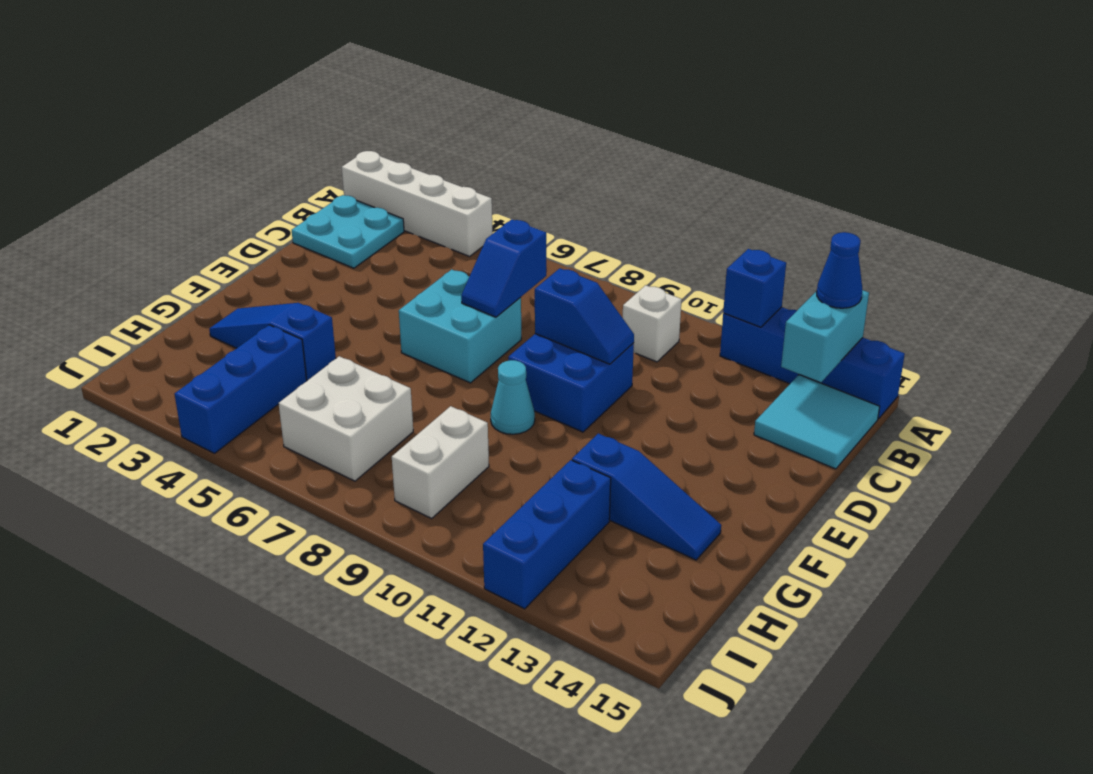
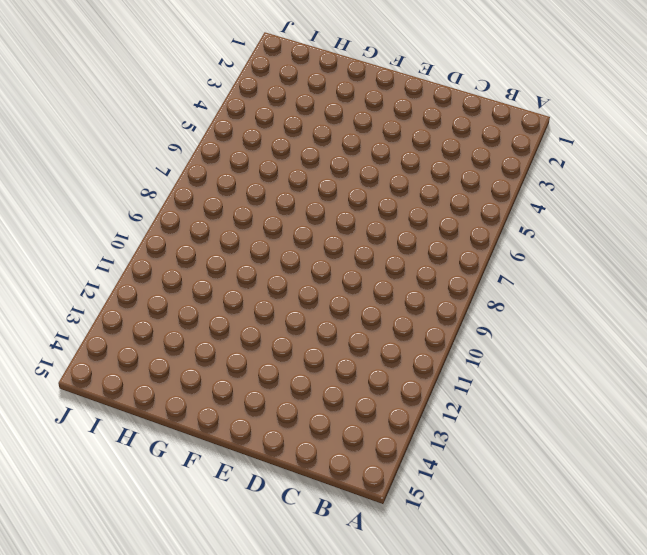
none -> white 1x4 brick [342,151,493,256]
none -> blue 1x4 brick [720,307,905,419]
none -> cyan 2x2 plate [292,195,404,268]

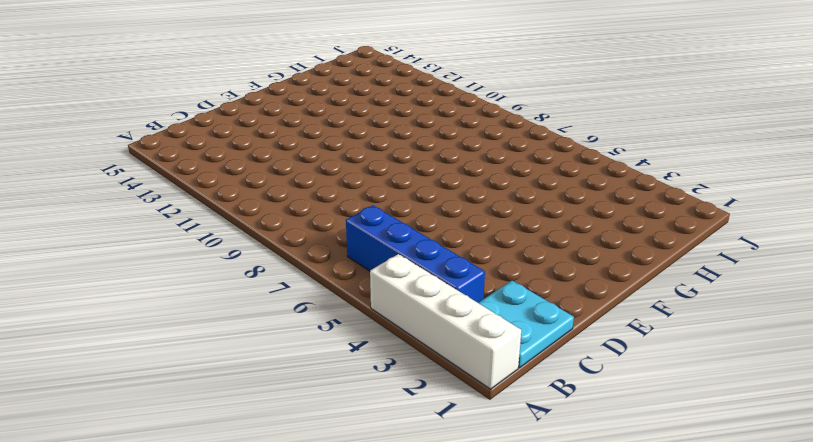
blue 1x4 brick [346,205,485,303] -> blue 1x4 brick moved to [720,307,905,419]
none -> white 1x1 brick [623,285,682,362]
none -> cyan 2x2 tile [754,375,880,469]
none -> cyan 2x2 brick [399,269,521,383]

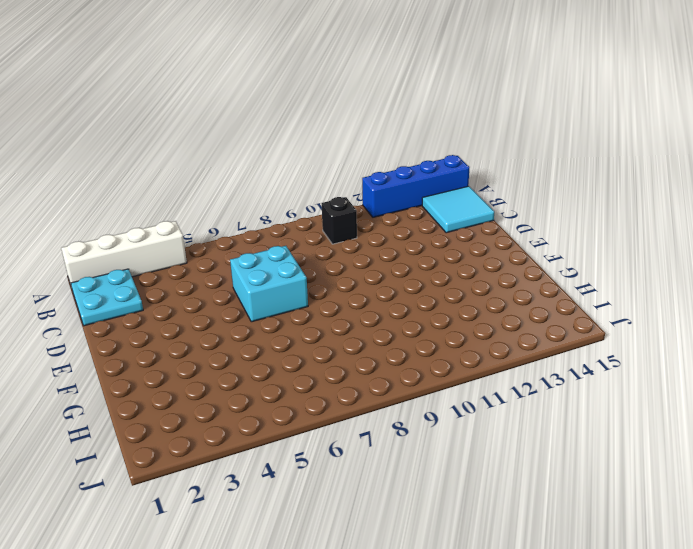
black 1x1 brick [321,197,357,244] -> white 1x1 brick [623,285,682,362]
none -> blue 2x2 brick [508,334,634,432]
none -> cyan 1x1 cone [491,360,535,434]
none -> blue 1x3 slope [209,303,336,381]

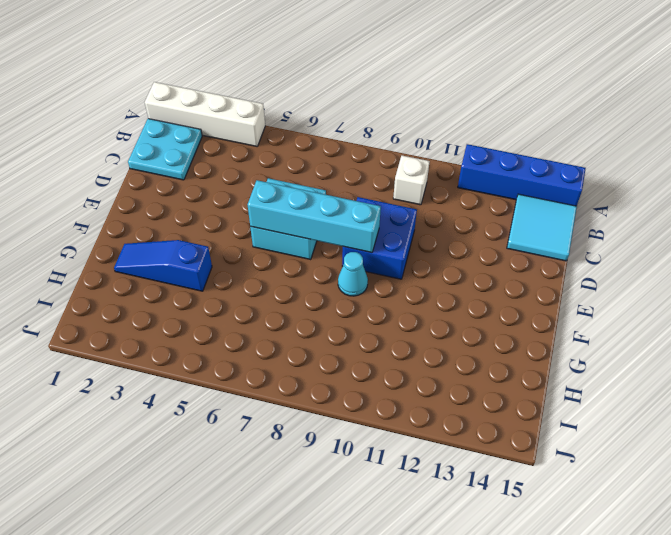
cyan 1x4 brick [248,180,381,253] -> none
none -> blue 1x3 slope [572,433,721,560]
none -> blue 1x3 brick [175,325,307,453]
none -> white 2x2 brick [279,356,413,481]

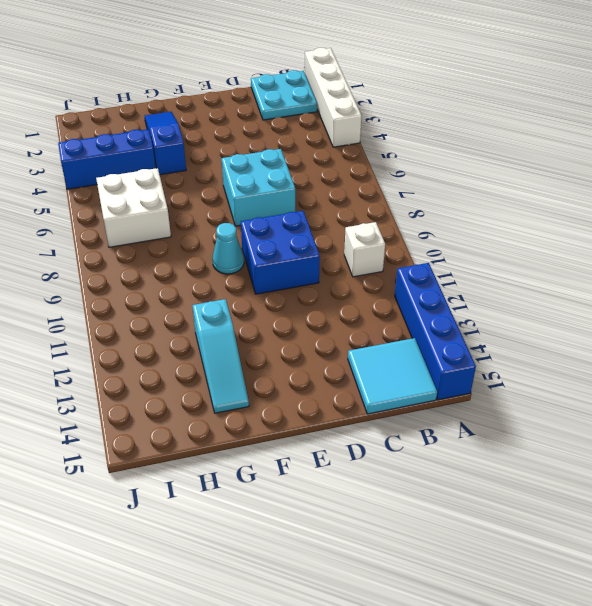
cyan 1x3 slope [192,299,249,413] -> blue 1x3 slope [572,433,721,560]
none -> white 1x2 brick [392,406,489,518]
none -> blue 1x3 brick [483,460,611,609]
none -> blue 1x1 brick [723,249,786,327]

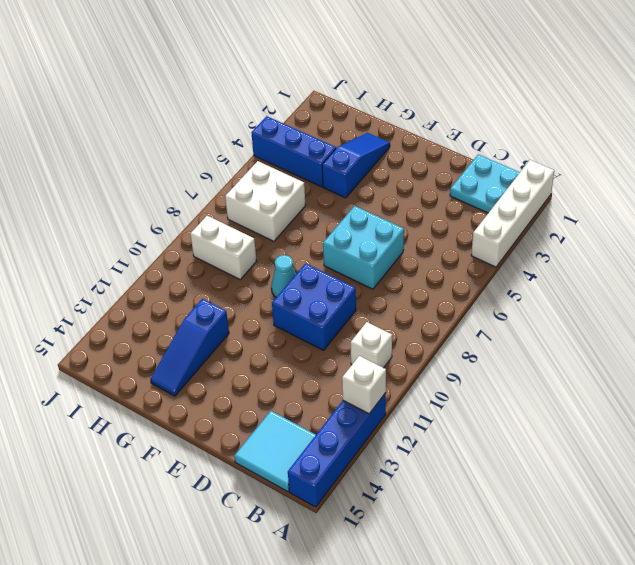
white 1x1 brick [342,356,386,414] -> blue 1x1 brick [723,249,786,327]
none -> blue 1x3 brick [483,460,611,609]
none -> cyan 1x2 brick [781,290,869,382]
none -> blue 1x2 slope [461,219,546,317]

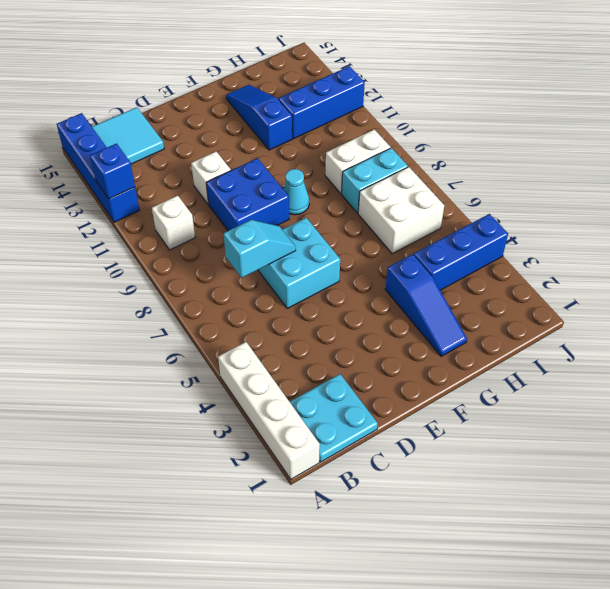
cyan 1x2 slope [224,220,296,278] -> blue 1x2 slope [461,219,546,317]
white 1x1 brick [191,152,231,204] -> none
cyan 1x2 brick [342,148,408,213] -> cyan 1x2 brick moved to [781,290,869,382]
none -> blue 1x2 slope [535,268,634,364]
none -> blue 1x1 cone [817,232,862,308]

